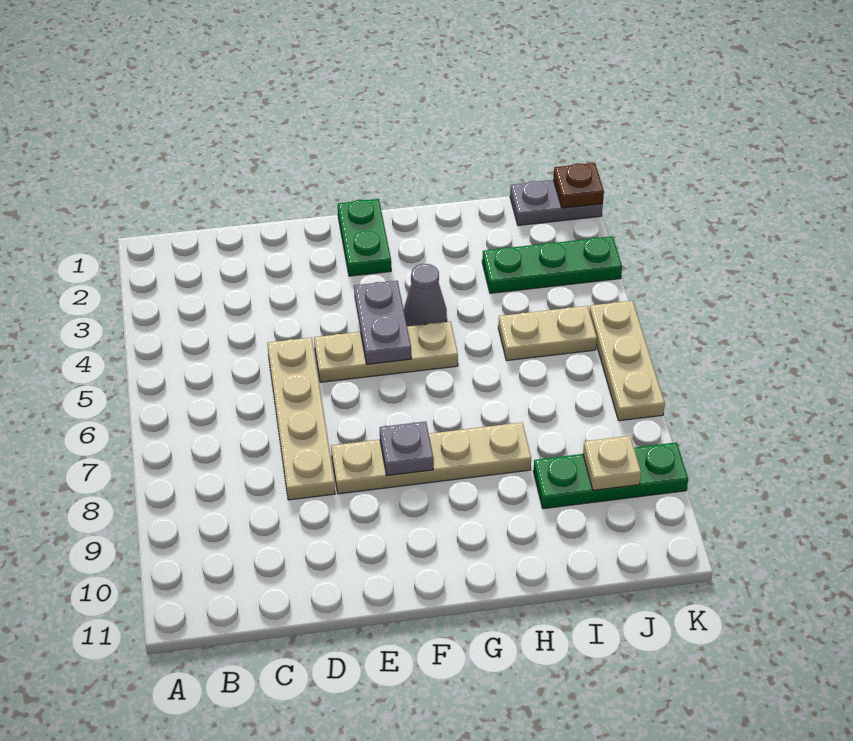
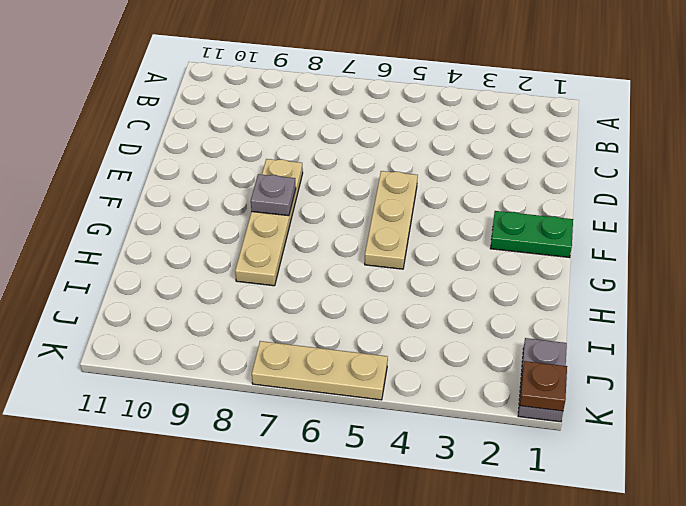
none -> tan 1x4 plate [267,337,335,500]
none -> grey 1x1 cone [404,264,447,326]
none -> green 1x3 plate [482,236,622,293]

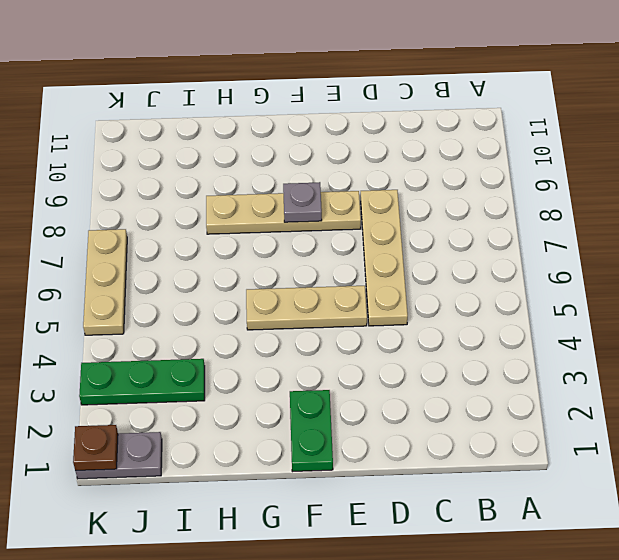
none -> grey 1x1 cone [404,264,447,326]
none -> tan 1x2 plate [498,306,597,361]
none -> green 1x3 plate [533,442,688,509]

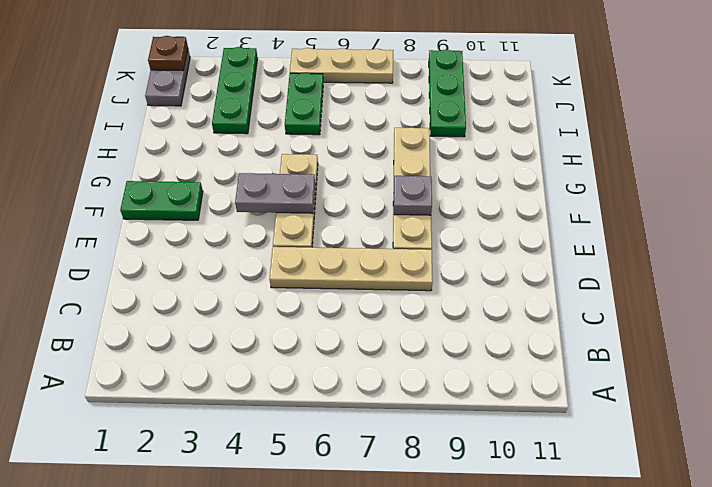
green 1x2 plate [285,73,323,135] -> tan 1x2 plate [498,306,597,361]
none -> grey 1x1 cone [404,264,447,326]
none -> tan 1x1 plate [583,436,641,490]

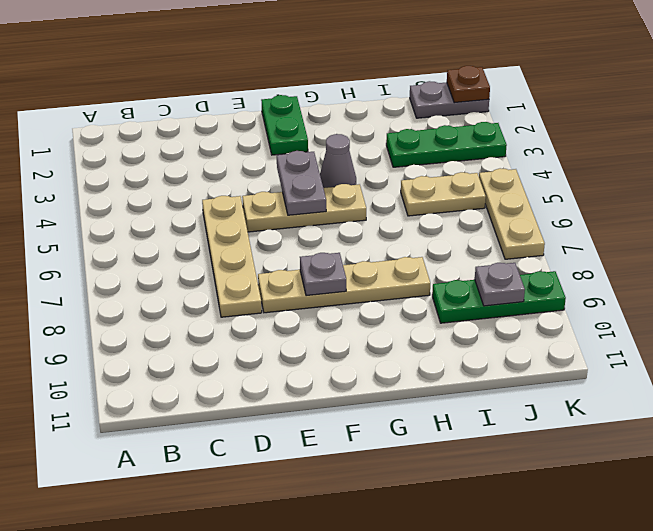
grey 1x1 plate [475,263,525,306] -> tan 1x1 plate [583,436,641,490]

